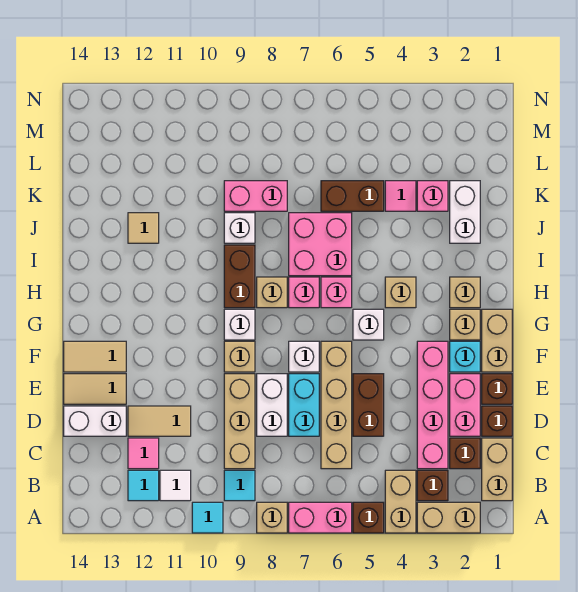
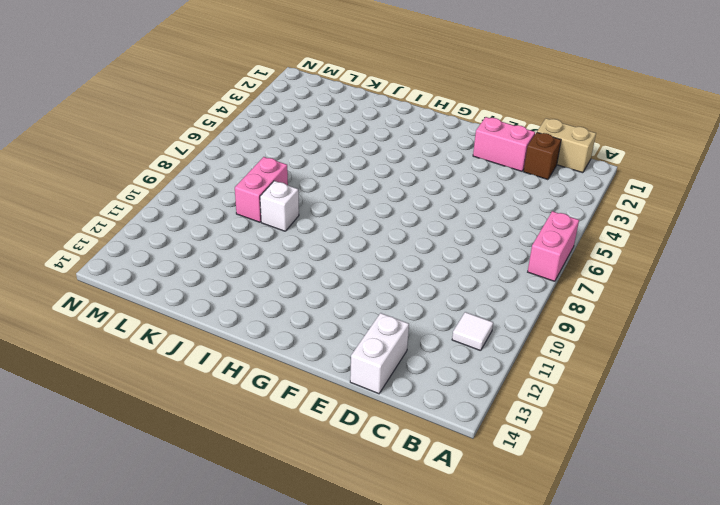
none -> tan 1x2 brick [417,502,480,533]
none -> tan 1x2 brick [385,470,416,533]
none -> brown 1x1 brick [353,502,384,533]
none -> tan 1x1 brick [257,502,287,533]

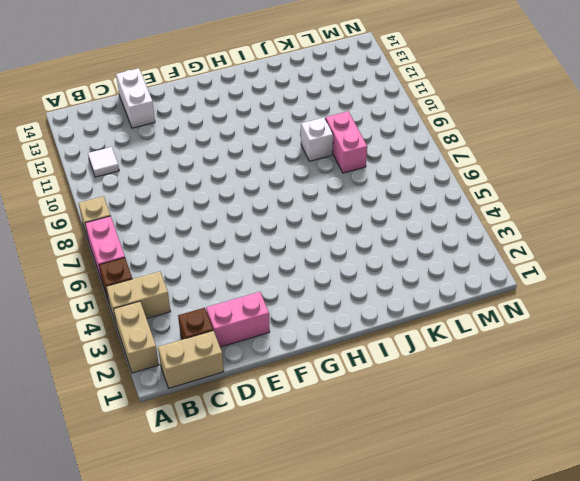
none -> cyan 1x1 tile [192,502,223,533]
none -> brown 1x1 brick [417,470,448,501]
none -> cyan 1x1 tile [224,470,255,501]
none -> cyan 1x1 tile [128,470,159,501]

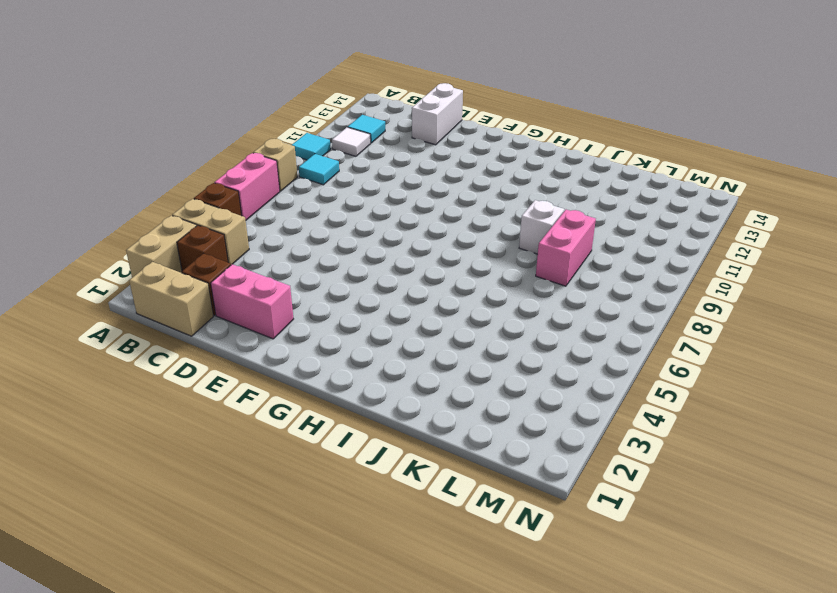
none -> pink 1x4 brick [417,341,448,469]
none -> tan 1x4 brick [321,341,352,469]
none -> tan 1x3 brick [224,374,255,469]
none -> pink 1x1 tile [128,438,159,469]

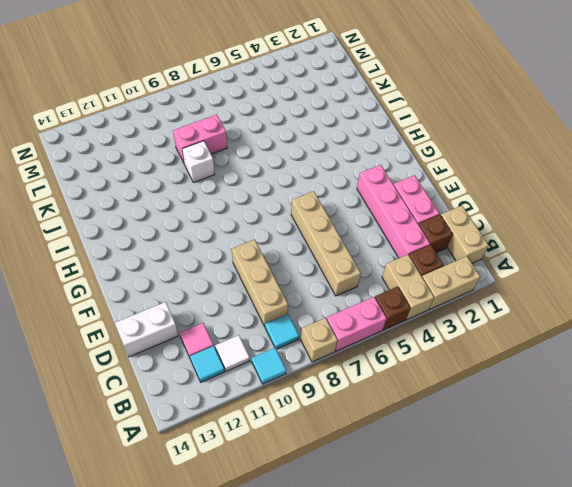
none -> brown 1x1 brick [482,406,512,436]
none -> brown 1x2 brick [353,374,384,436]
none -> cyan 1x2 brick [289,374,319,436]
none -> white 1x2 brick [257,374,287,436]

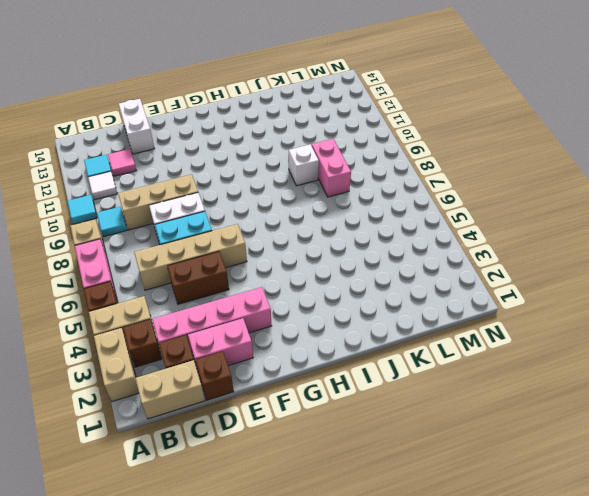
none -> tan 1x2 tile [128,406,191,436]
none -> brown 1x1 brick [482,374,512,404]
none -> tan 1x2 tile [64,374,126,404]
none -> tan 1x2 brick [482,309,512,372]

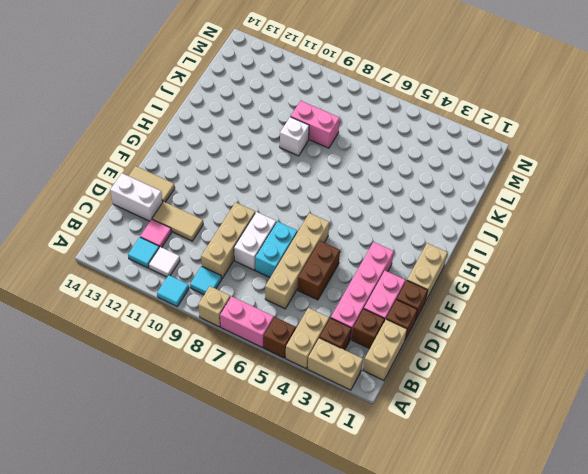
none -> cyan 1x1 brick [450,341,480,372]
none -> white 1x1 brick [289,341,319,372]
none -> tan 1x1 brick [224,341,255,372]
none -> tan 1x2 tile [64,341,126,372]

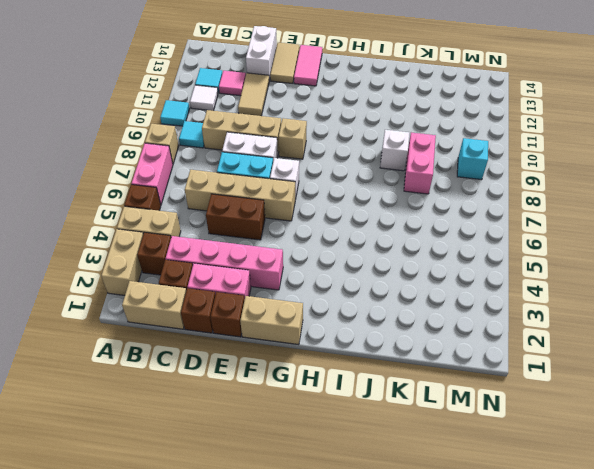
pink 1x2 tile [294,45,322,86] -> tan 1x2 tile [64,341,126,372]
cyan 1x1 brick [457,138,488,180] -> cyan 1x1 brick moved to [450,341,480,372]
none -> tan 1x1 brick [450,309,480,340]
none -> white 1x1 brick [353,309,384,340]
none -> white 1x1 brick [224,309,255,340]
none -> tan 1x1 brick [450,277,480,308]

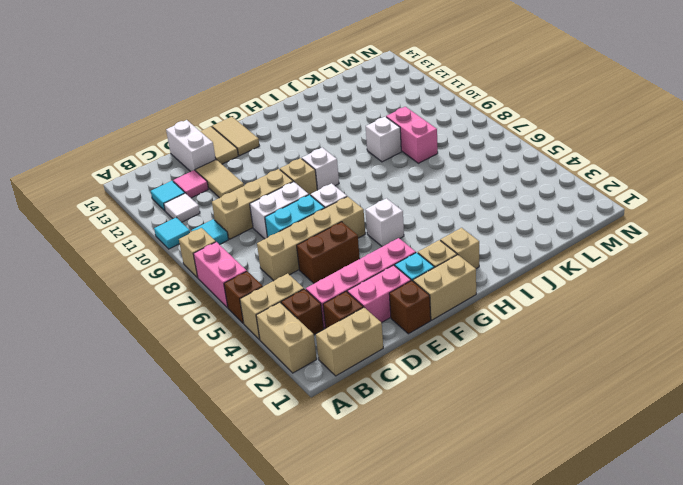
none -> brown 1x1 brick [482,406,512,436]
none -> tan 1x1 brick [385,277,416,308]
none -> pink 1x1 brick [321,277,352,308]
none -> pink 1x1 brick [289,277,319,308]

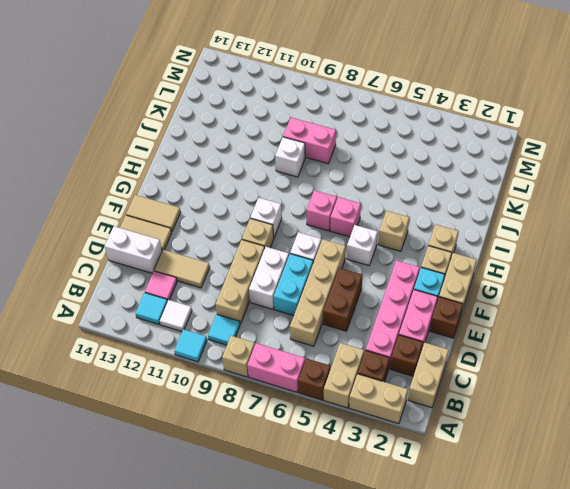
none -> brown 1x1 brick [482,406,512,436]
none -> tan 1x1 brick [257,277,287,308]
none -> brown 1x2 brick [224,245,255,308]
none -> pink 2x2 brick [289,213,352,276]

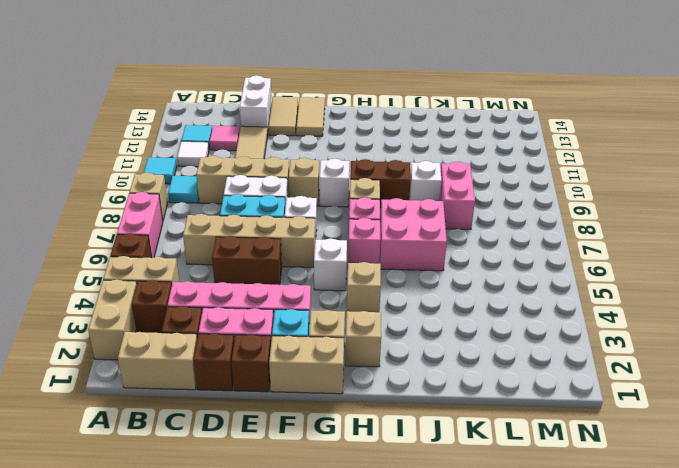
none -> white 1x2 brick [450,181,480,243]
none -> tan 1x1 tile [128,213,159,243]
none -> pink 1x1 brick [417,181,448,211]
none -> pink 1x1 tile [385,181,416,211]

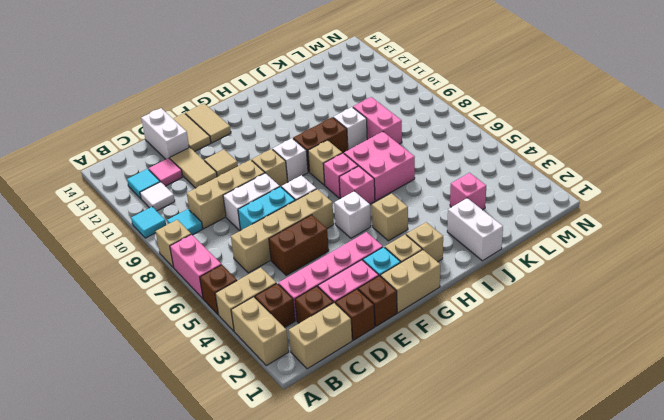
tan 1x1 tile [204,150,238,177] -> tan 1x1 tile moved to [128,213,159,243]
white 1x2 brick [447,198,503,261] -> white 1x2 brick turned to [450,181,480,243]
none -> pink 1x1 tile [385,181,416,211]
none -> brown 1x2 brick [321,181,384,211]

